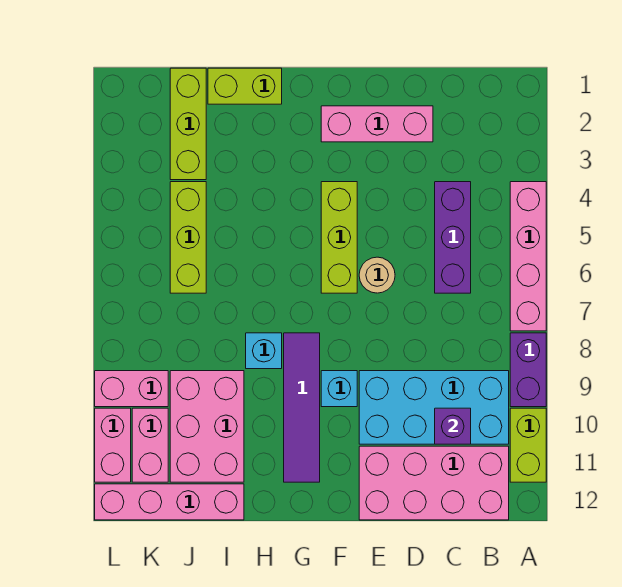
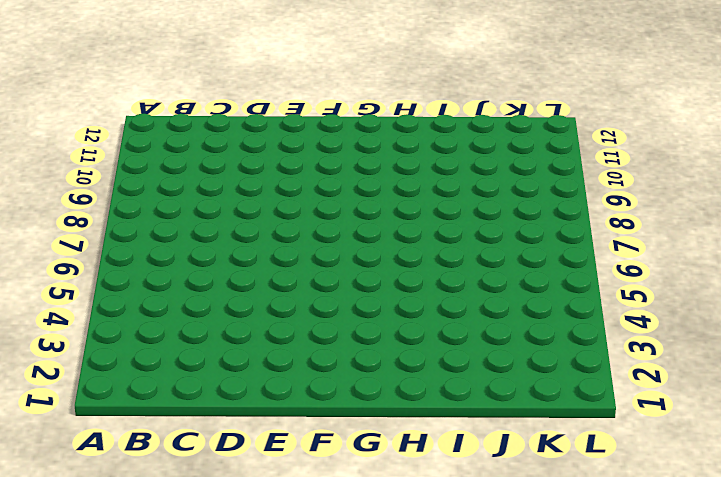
none -> pink 1x4 brick [510,182,546,331]
none -> purple 1x2 brick [510,333,546,407]
none -> lime 1x2 brick [510,408,546,482]

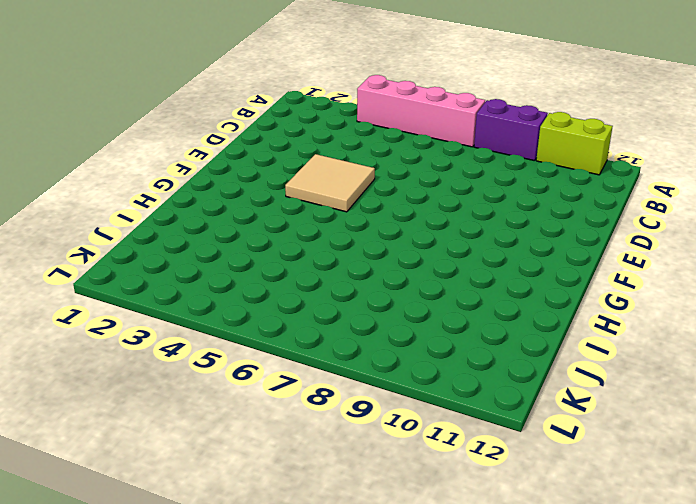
tan 2x2 tile [285,154,375,212] -> lime 1x3 brick [321,182,357,293]
none -> cyan 2x4 brick [359,371,509,444]
none -> pink 2x4 brick [359,446,509,520]
none -> purple 1x3 brick [435,182,471,293]

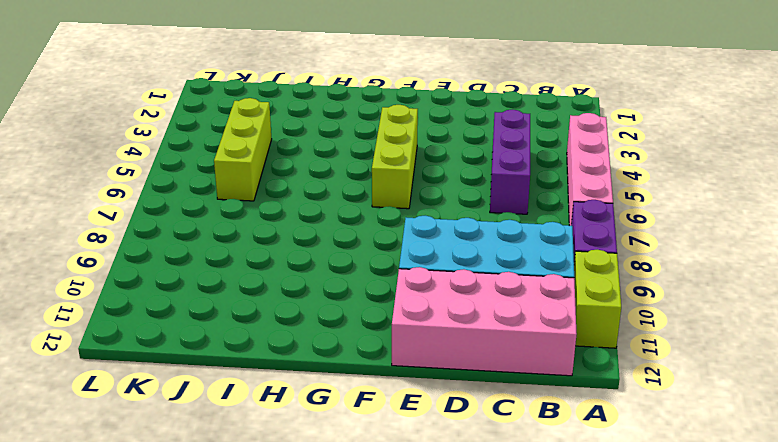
none -> pink 1x3 brick [321,106,433,142]
none -> tan 1x1 round brick [359,257,395,293]
none -> cyan 1x1 brick [321,371,357,407]

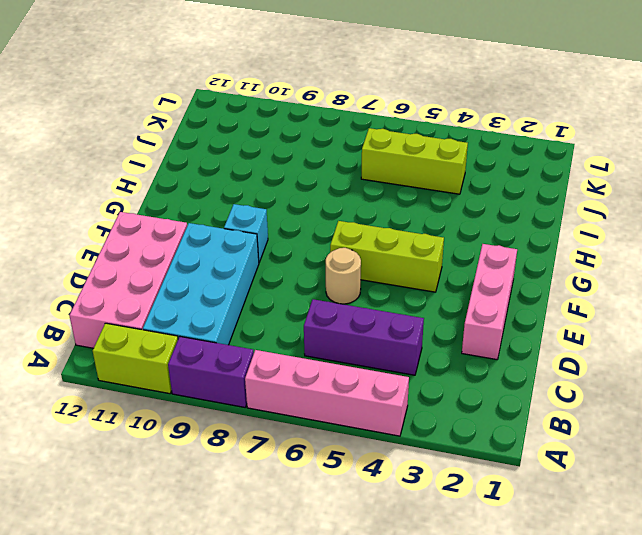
none -> purple 1x4 tile [284,333,320,482]
none -> lime 1x2 brick [208,68,282,104]
none -> cyan 1x1 brick [246,333,282,369]

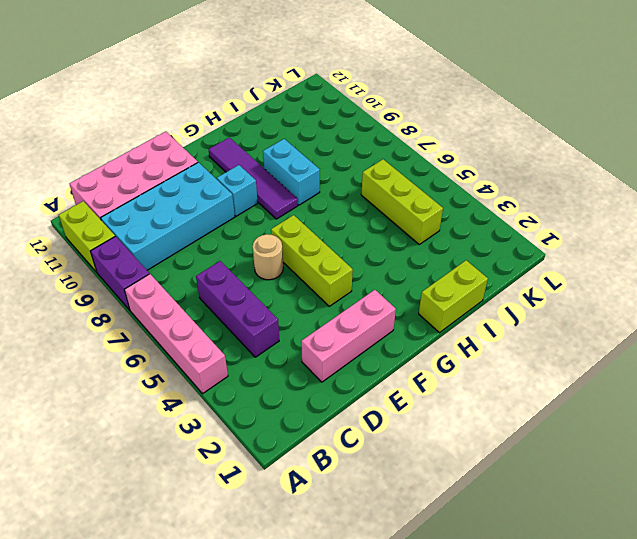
cyan 1x2 brick [263,139,320,205] -> cyan 1x1 brick [246,333,282,369]
none -> pink 2x3 brick [170,371,244,482]
none -> pink 1x4 brick [95,484,244,520]
none -> lime 1x3 brick [170,68,206,180]

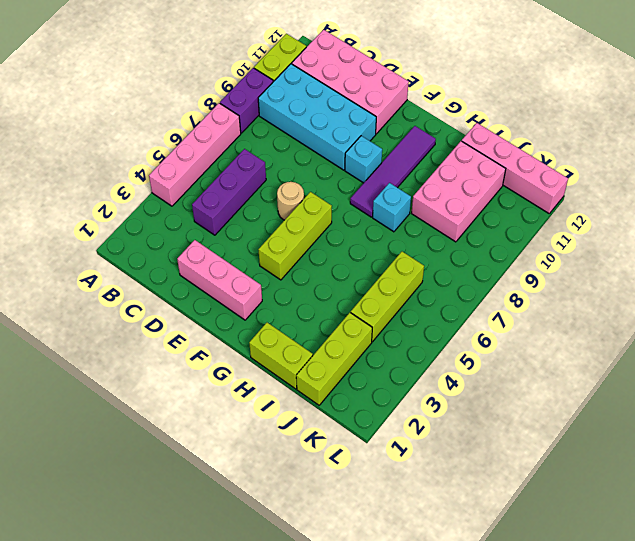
none -> pink 1x2 brick [95,371,168,407]
none -> pink 1x2 brick [132,408,168,482]
none -> pink 1x2 brick [95,408,131,482]

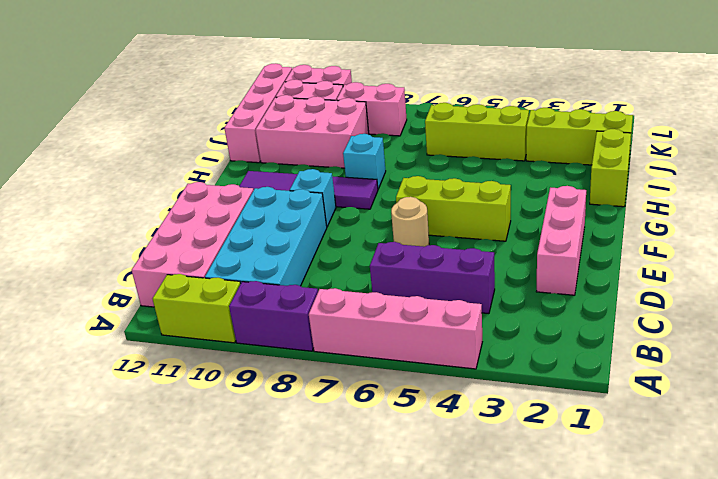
pink 1x2 brick [337,82,407,136] -> pink 1x2 brick turned to [95,371,168,407]
none -> purple 1x1 brick [435,408,471,444]

